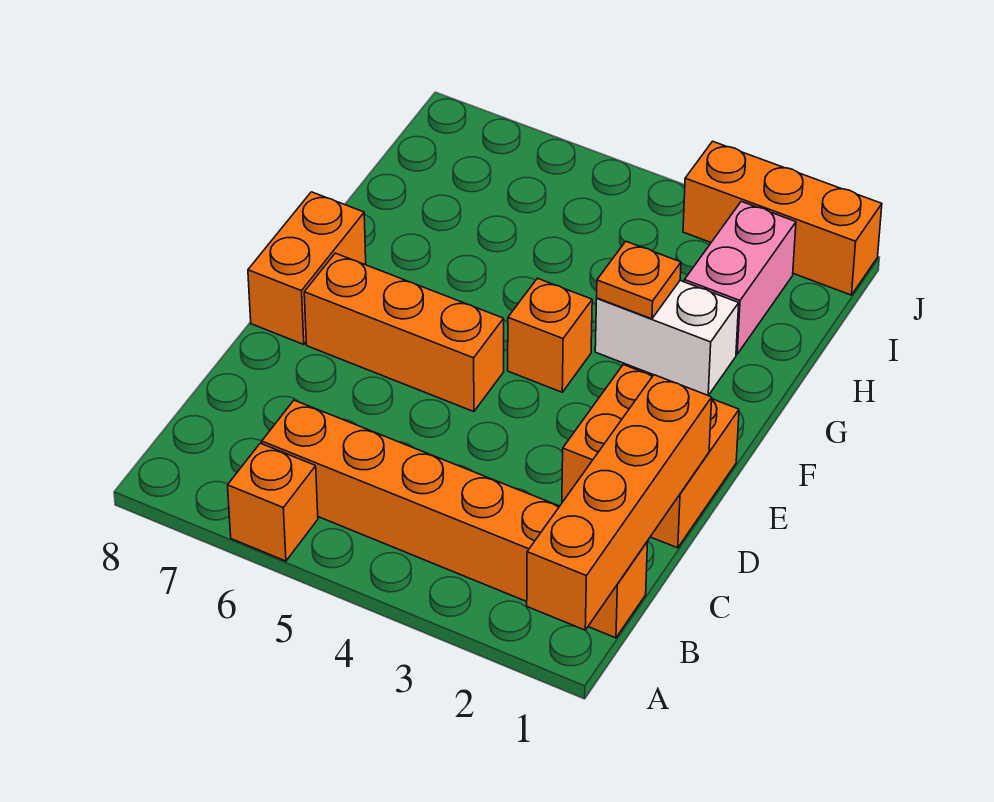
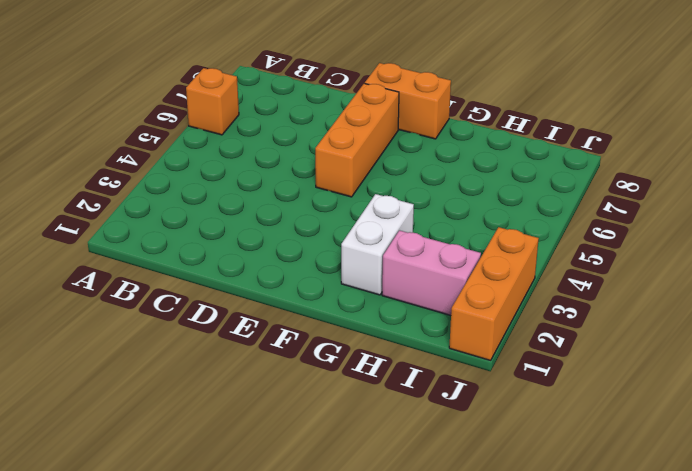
none -> orange 1x6 brick [262,400,648,638]
none -> orange 2x2 brick [562,365,739,548]

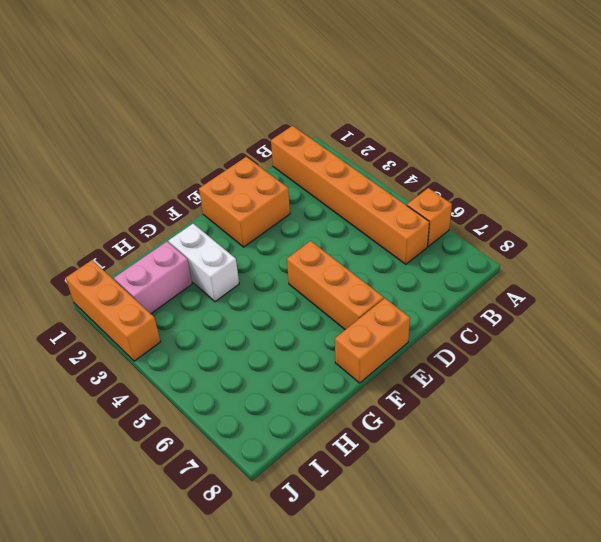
none -> orange 1x1 brick [508,278,592,392]
none -> orange 1x4 brick [527,375,712,630]

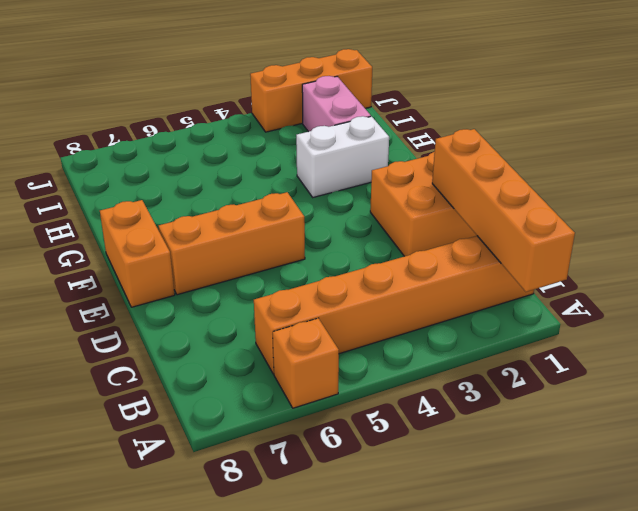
none -> orange 1x1 brick [508,278,592,392]
none -> orange 1x1 plate [597,241,681,319]

